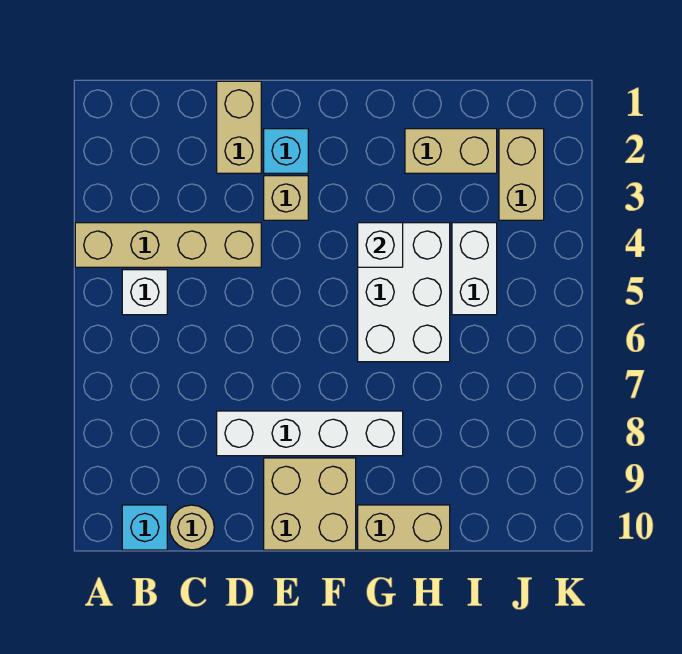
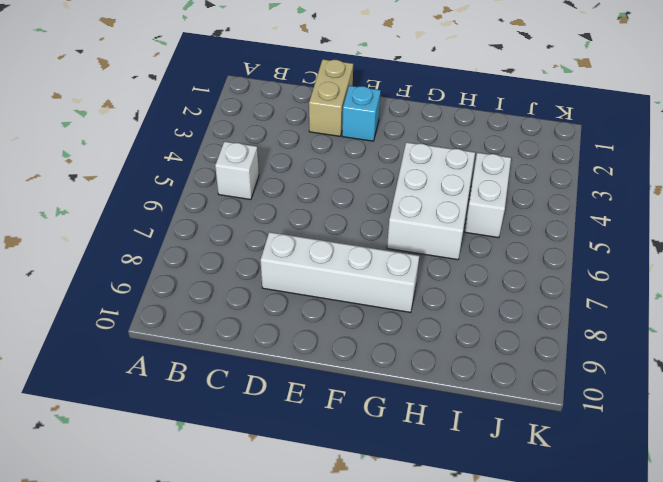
none -> tan 1x4 brick [75,223,261,267]
none -> cyan 1x1 brick [122,505,167,550]
none -> tan 1x1 round brick [170,505,214,550]

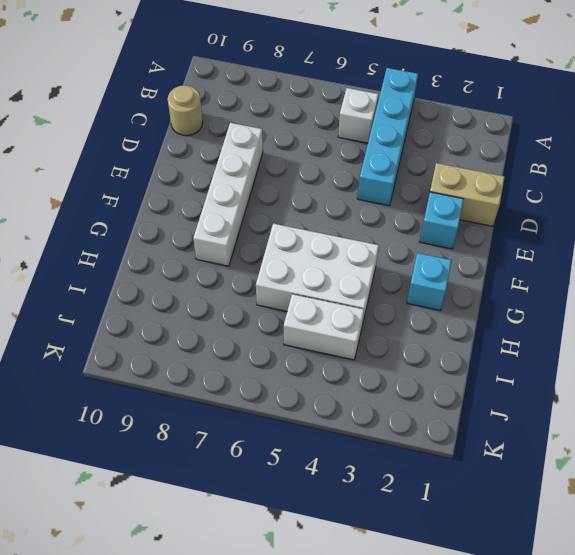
cyan 1x4 brick [357,68,418,206] -> tan 1x4 brick [75,223,261,267]
cyan 1x1 brick [407,253,452,310] -> cyan 1x1 brick moved to [122,505,167,550]
none -> tan 1x1 brick [264,176,308,220]
none -> tan 2x2 brick [264,458,356,550]
none -> tan 1x2 brick [358,505,450,550]

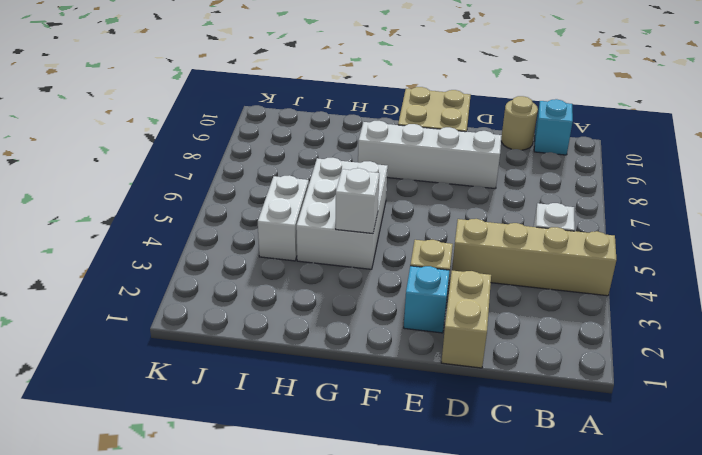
none -> tan 1x2 brick [358,505,450,550]
none -> tan 1x2 brick [405,129,497,173]
none -> tan 1x2 brick [499,129,544,220]

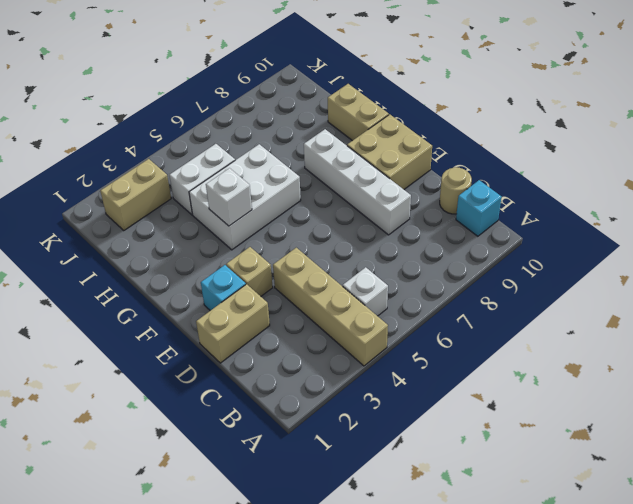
none -> tan 1x2 brick [405,129,497,173]

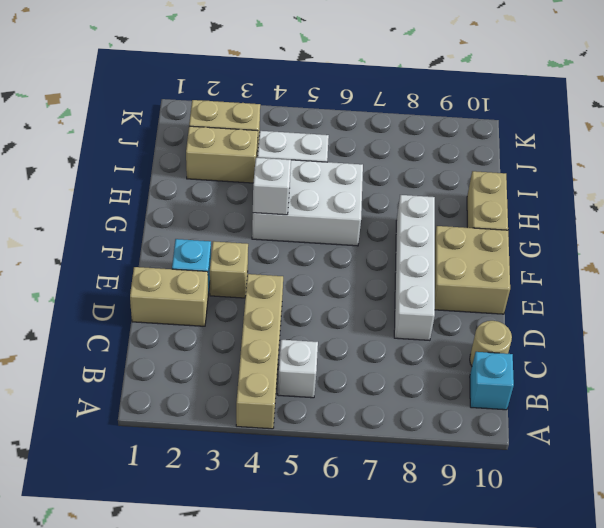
tan 1x2 brick [186,126,258,183] -> tan 1x2 brick turned to [405,129,497,173]

